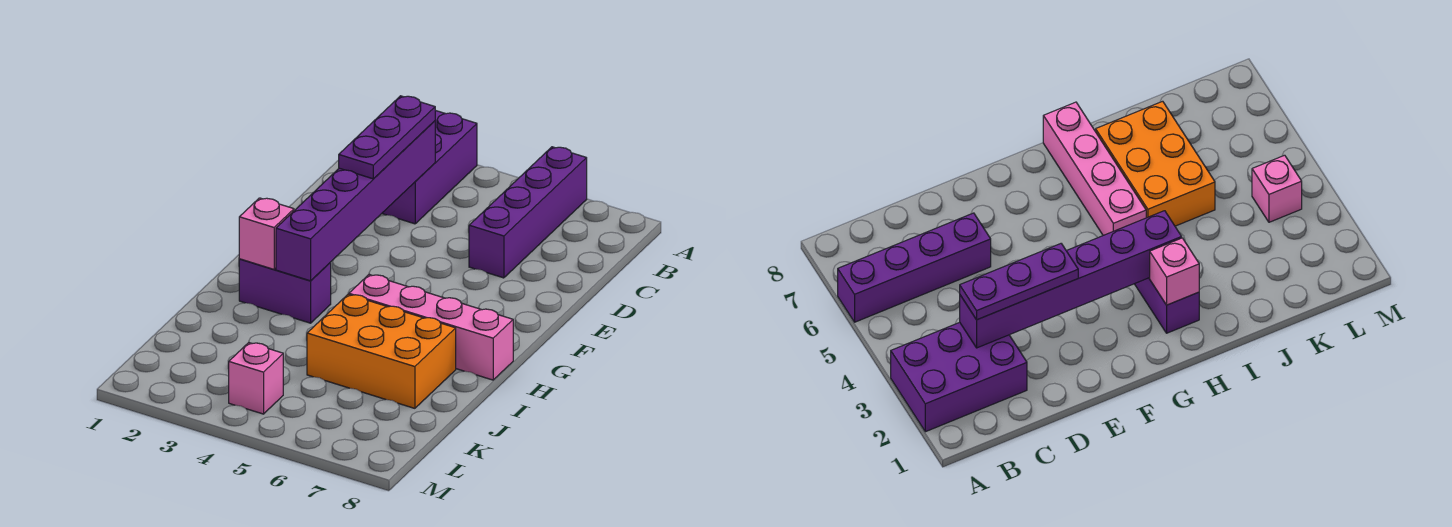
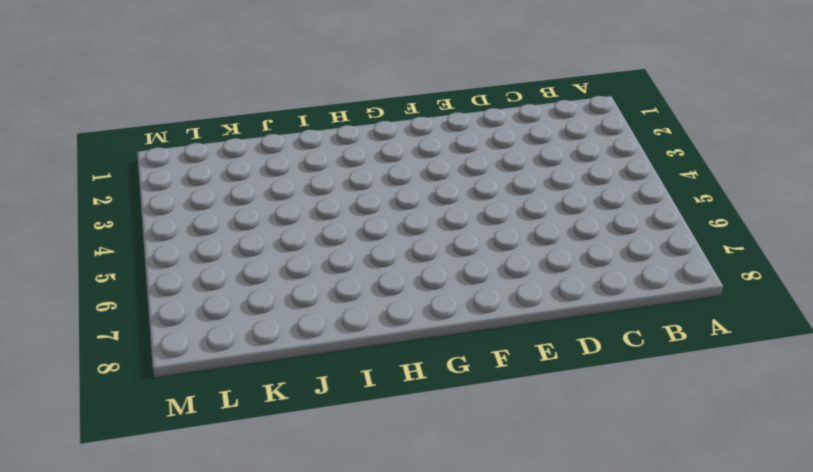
none -> purple 2x3 brick [382,110,477,224]
none -> purple 1x4 brick [469,147,587,278]

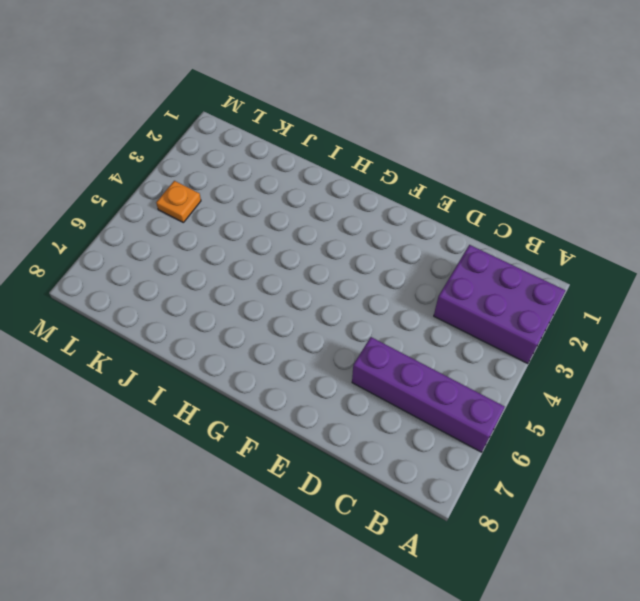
orange 1x1 plate [156,181,201,222] -> pink 1x1 brick [229,343,283,414]
none -> purple 1x2 brick [239,259,331,323]
none -> pink 1x4 brick [349,274,513,380]

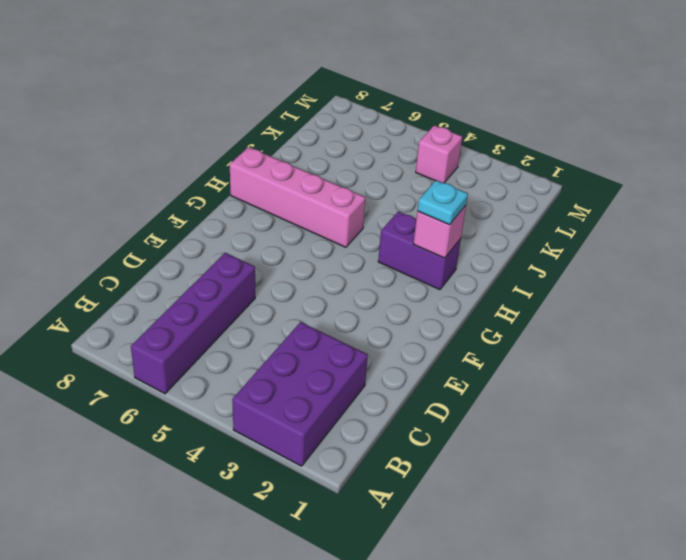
cyan 1x1 plate [417,180,468,225] -> none
none -> orange 2x3 brick [307,294,456,408]
none -> purple 1x6 brick [276,121,435,281]

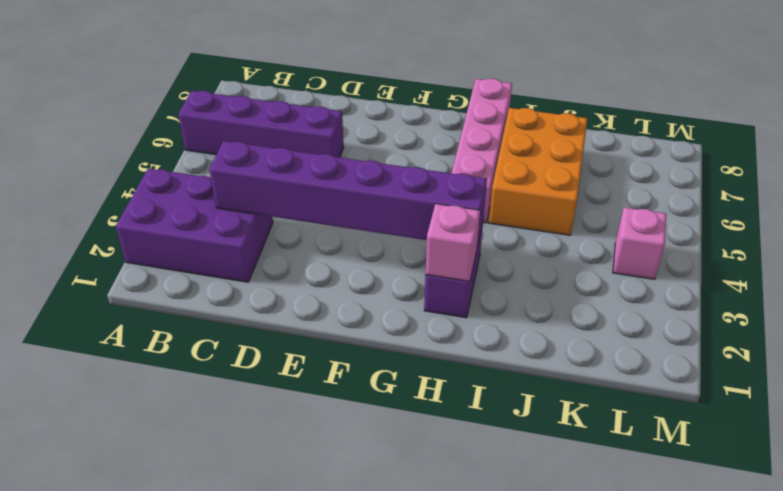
none -> purple 1x3 plate [339,96,435,179]

